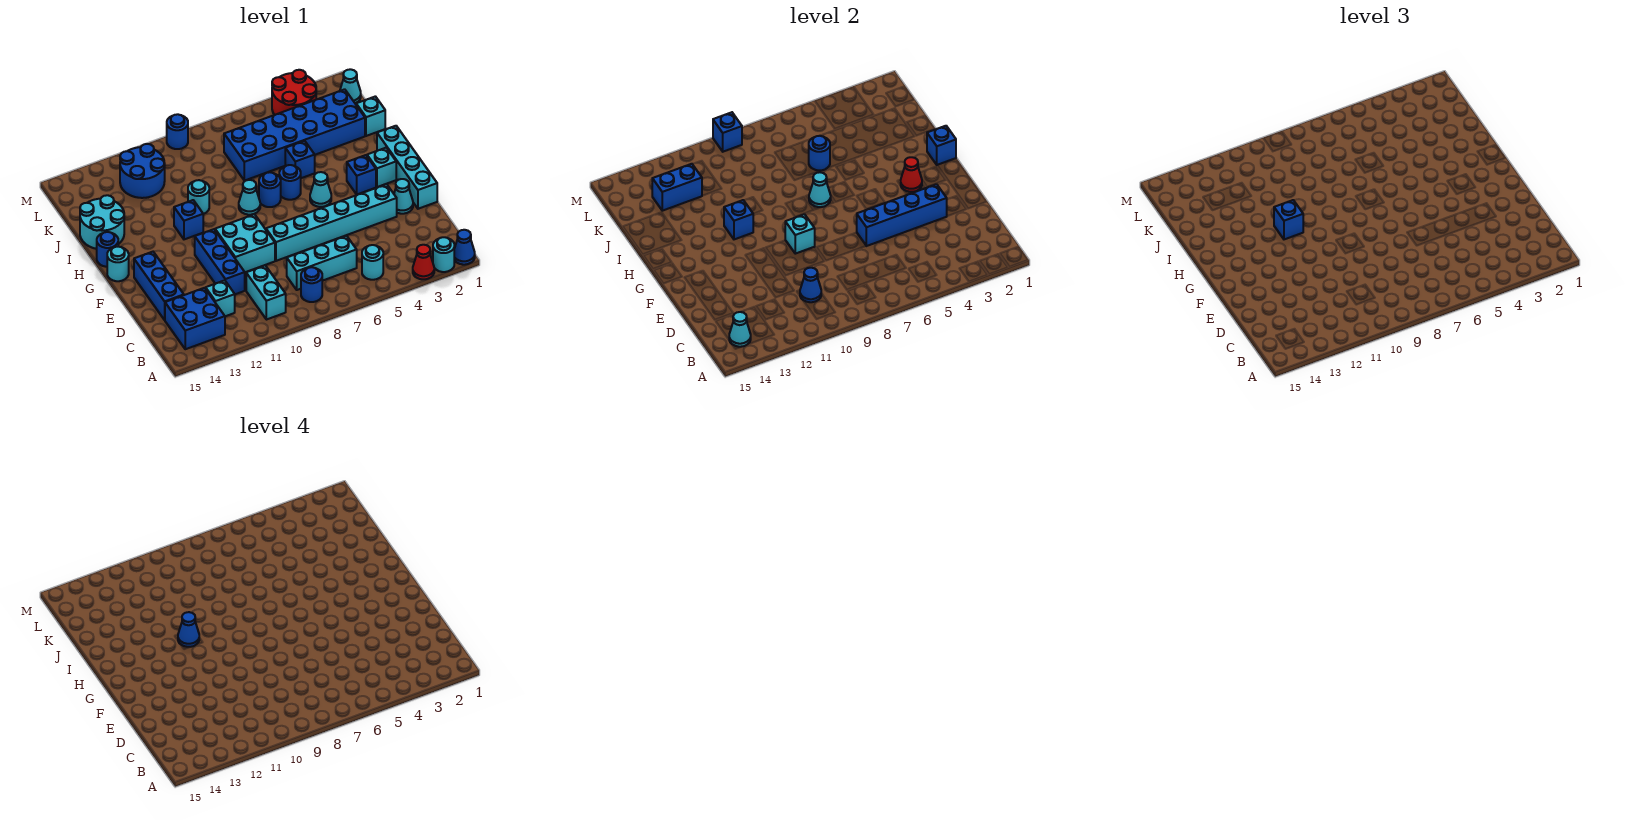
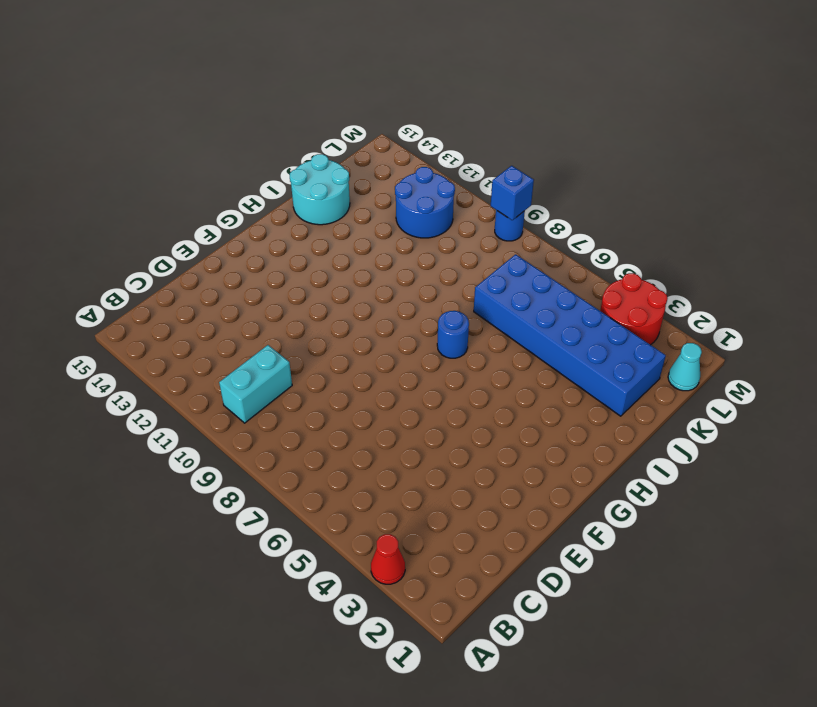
none -> blue 1x1 cone [454,230,475,265]
none -> cyan 1x1 round brick [433,237,454,272]
none -> cyan 1x1 round brick [362,245,383,280]
none -> blue 1x1 round brick [301,267,322,302]

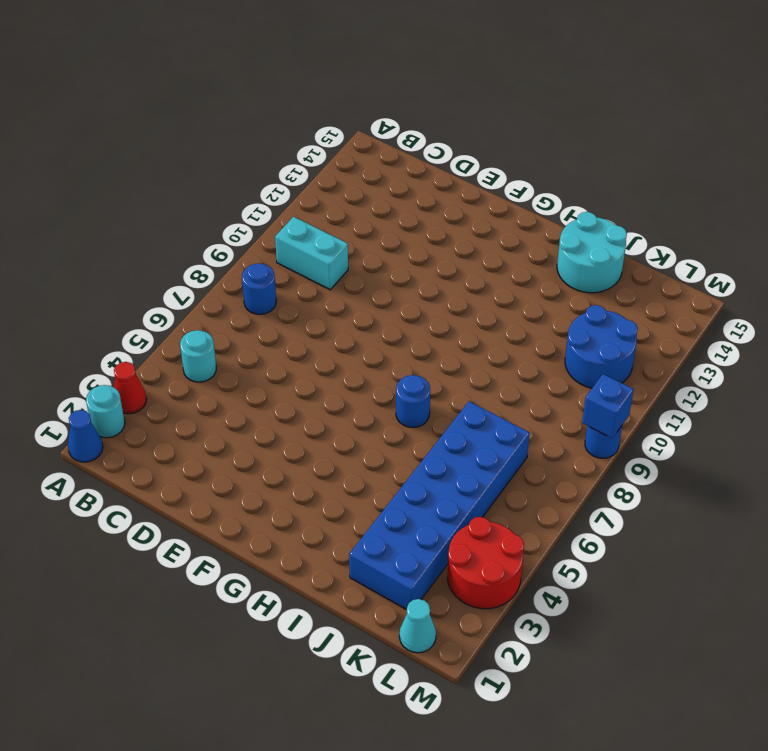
none -> blue 2x2 brick [165,288,225,349]
none -> cyan 1x3 brick [287,236,357,290]
none -> cyan 1x1 brick [205,280,235,316]
none -> blue 1x3 brick [195,229,245,294]

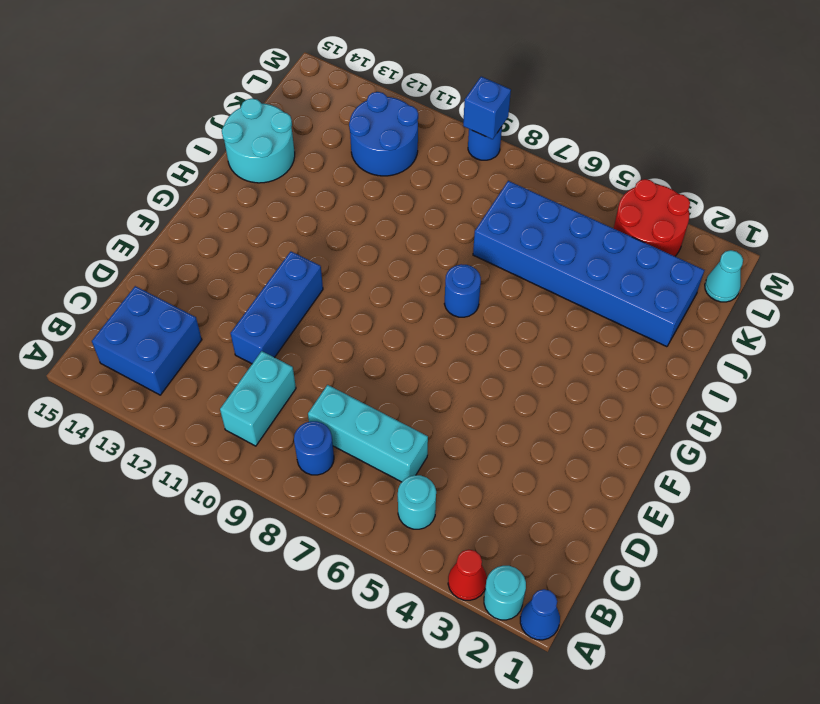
none -> cyan 1x1 brick [205,280,235,316]
none -> blue 1x3 brick [134,252,184,320]
none -> cyan 1x4 brick [377,126,437,209]
none -> cyan 1x1 cone [394,179,413,214]

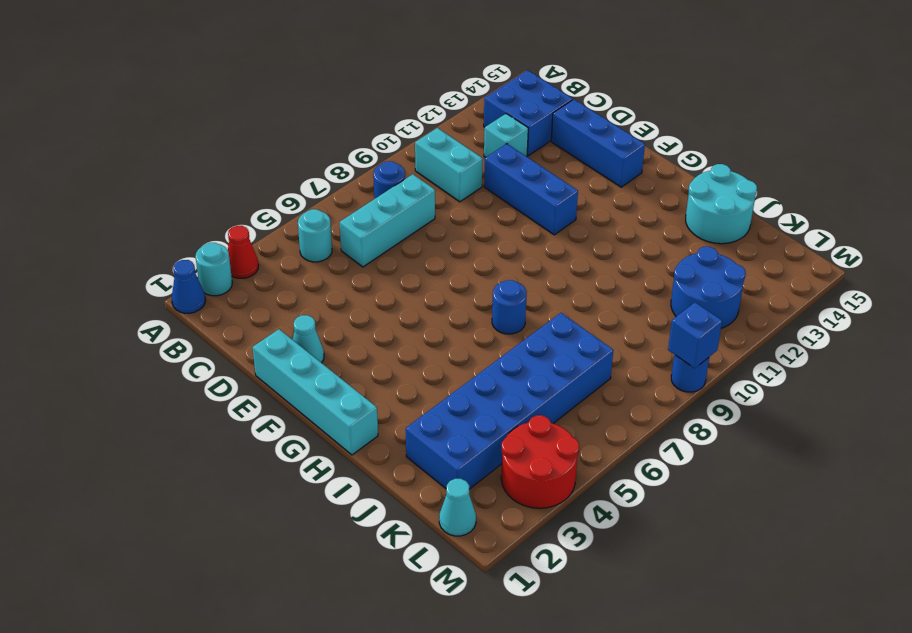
none -> cyan 1x6 brick [266,184,397,261]
none -> cyan 2x2 brick [215,214,275,272]
none -> cyan 1x1 brick [367,148,396,187]
none -> blue 1x1 brick [347,155,376,194]

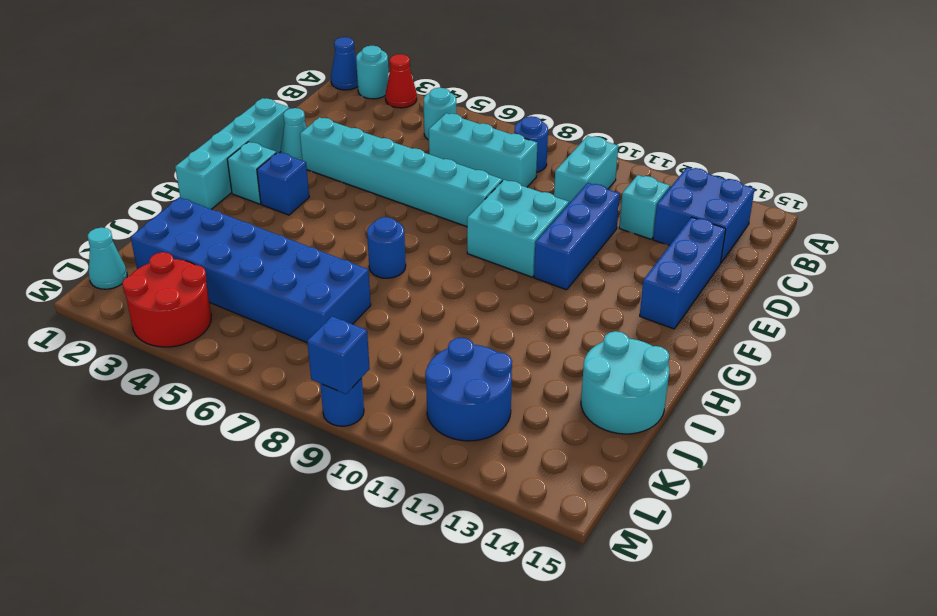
none -> cyan 1x1 cone [310,172,331,207]
none -> cyan 1x1 round brick [107,247,129,281]
none -> blue 1x1 round brick [279,165,301,200]
none -> cyan 1x1 cone [239,180,260,215]

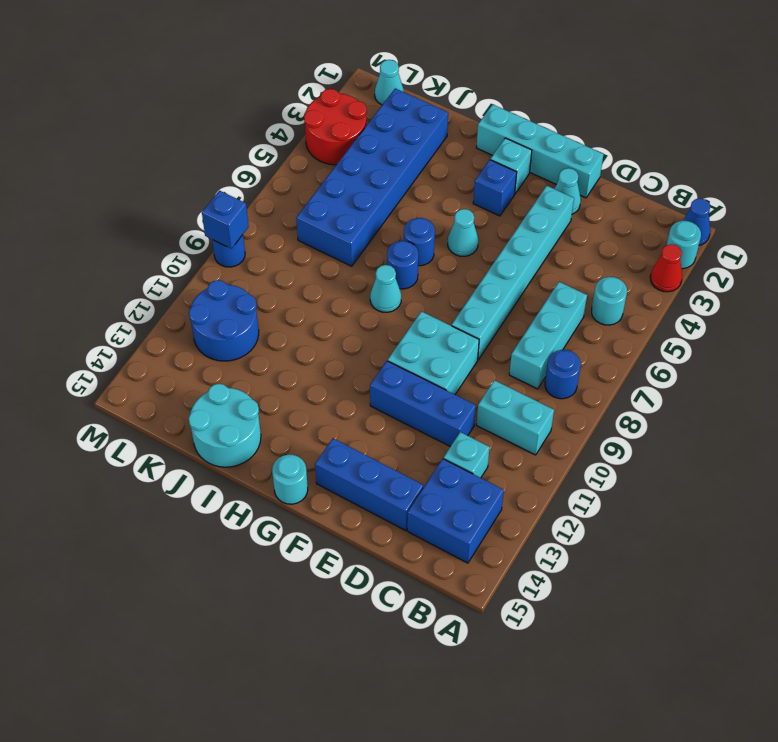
none -> blue 1x1 brick [174,200,203,239]
none -> blue 1x1 round brick [97,232,118,267]
none -> blue 1x1 brick [285,141,315,178]
none -> cyan 1x1 round brick [188,180,209,214]

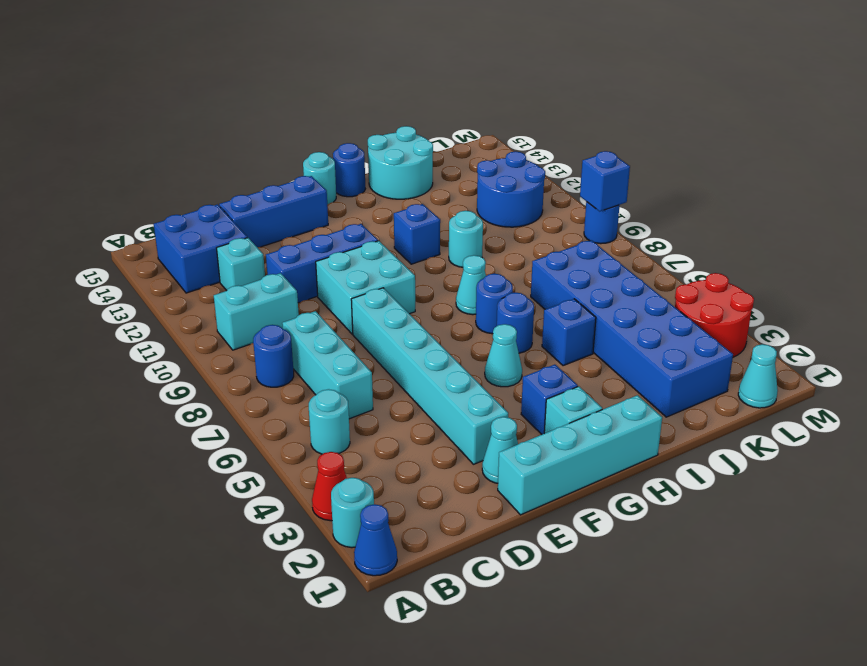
none -> cyan 1x1 brick [356,96,385,136]
none -> cyan 1x1 cone [729,312,751,347]
none -> blue 1x1 cone [800,268,821,302]
none -> blue 1x4 brick [857,184,947,246]

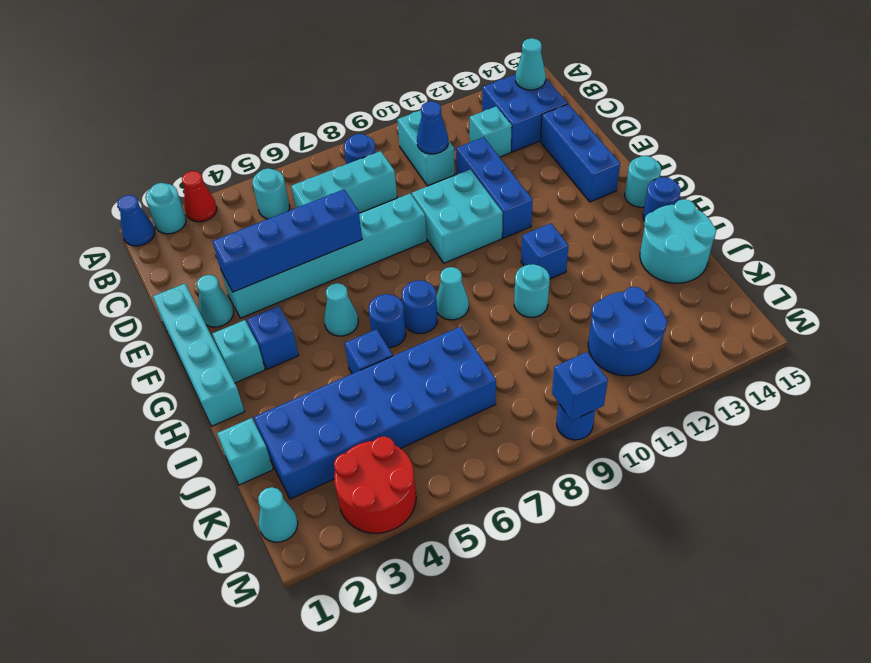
none -> cyan 1x1 brick [785,214,815,254]
none -> red 1x1 cone [901,157,922,192]
none -> blue 1x1 brick [927,126,956,165]
none -> cyan 1x1 cone [809,172,831,207]

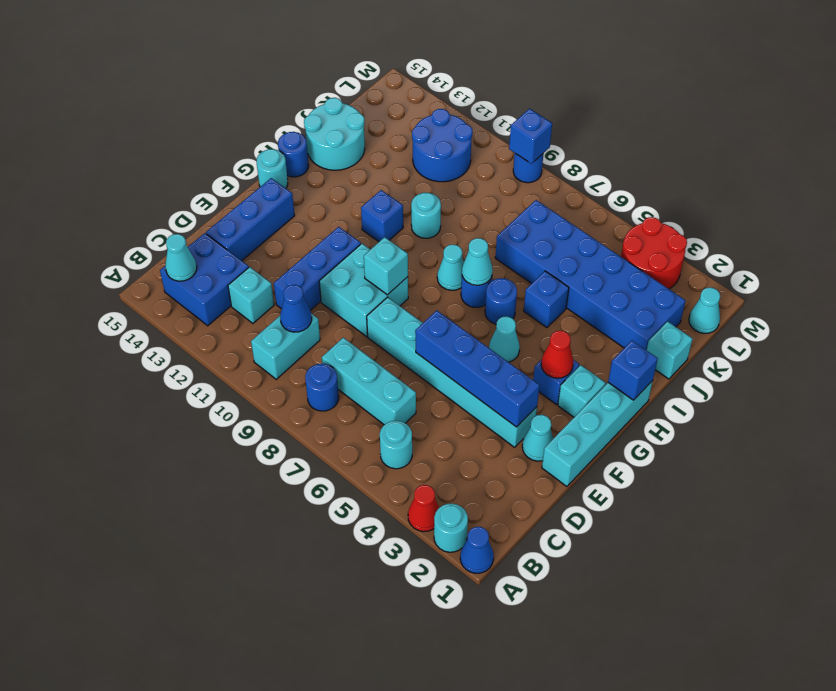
none -> blue 1x1 brick [724,200,753,239]
none -> blue 1x1 round brick [809,136,830,170]
none -> blue 1x2 brick [652,164,702,211]
none -> blue 1x1 brick [1274,200,1303,239]

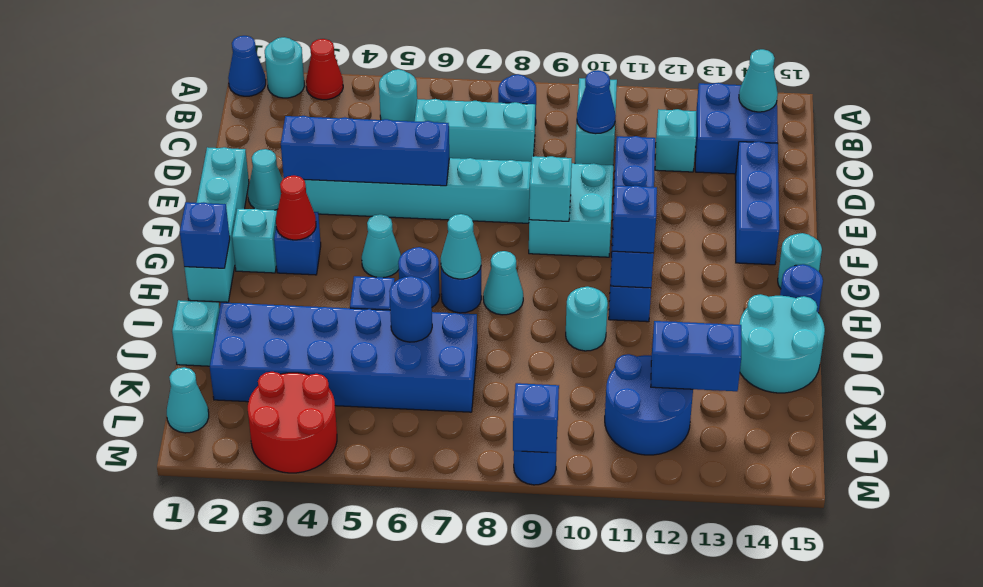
none -> blue 1x1 cone [178,612,199,647]

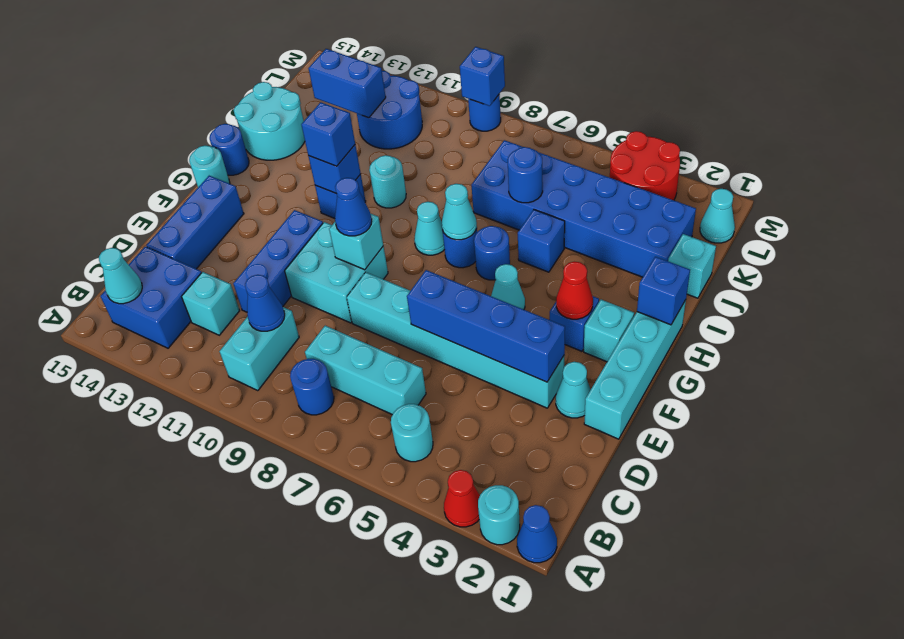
blue 1x1 cone [335,178,372,236] -> blue 1x1 cone moved to [178,612,199,647]

